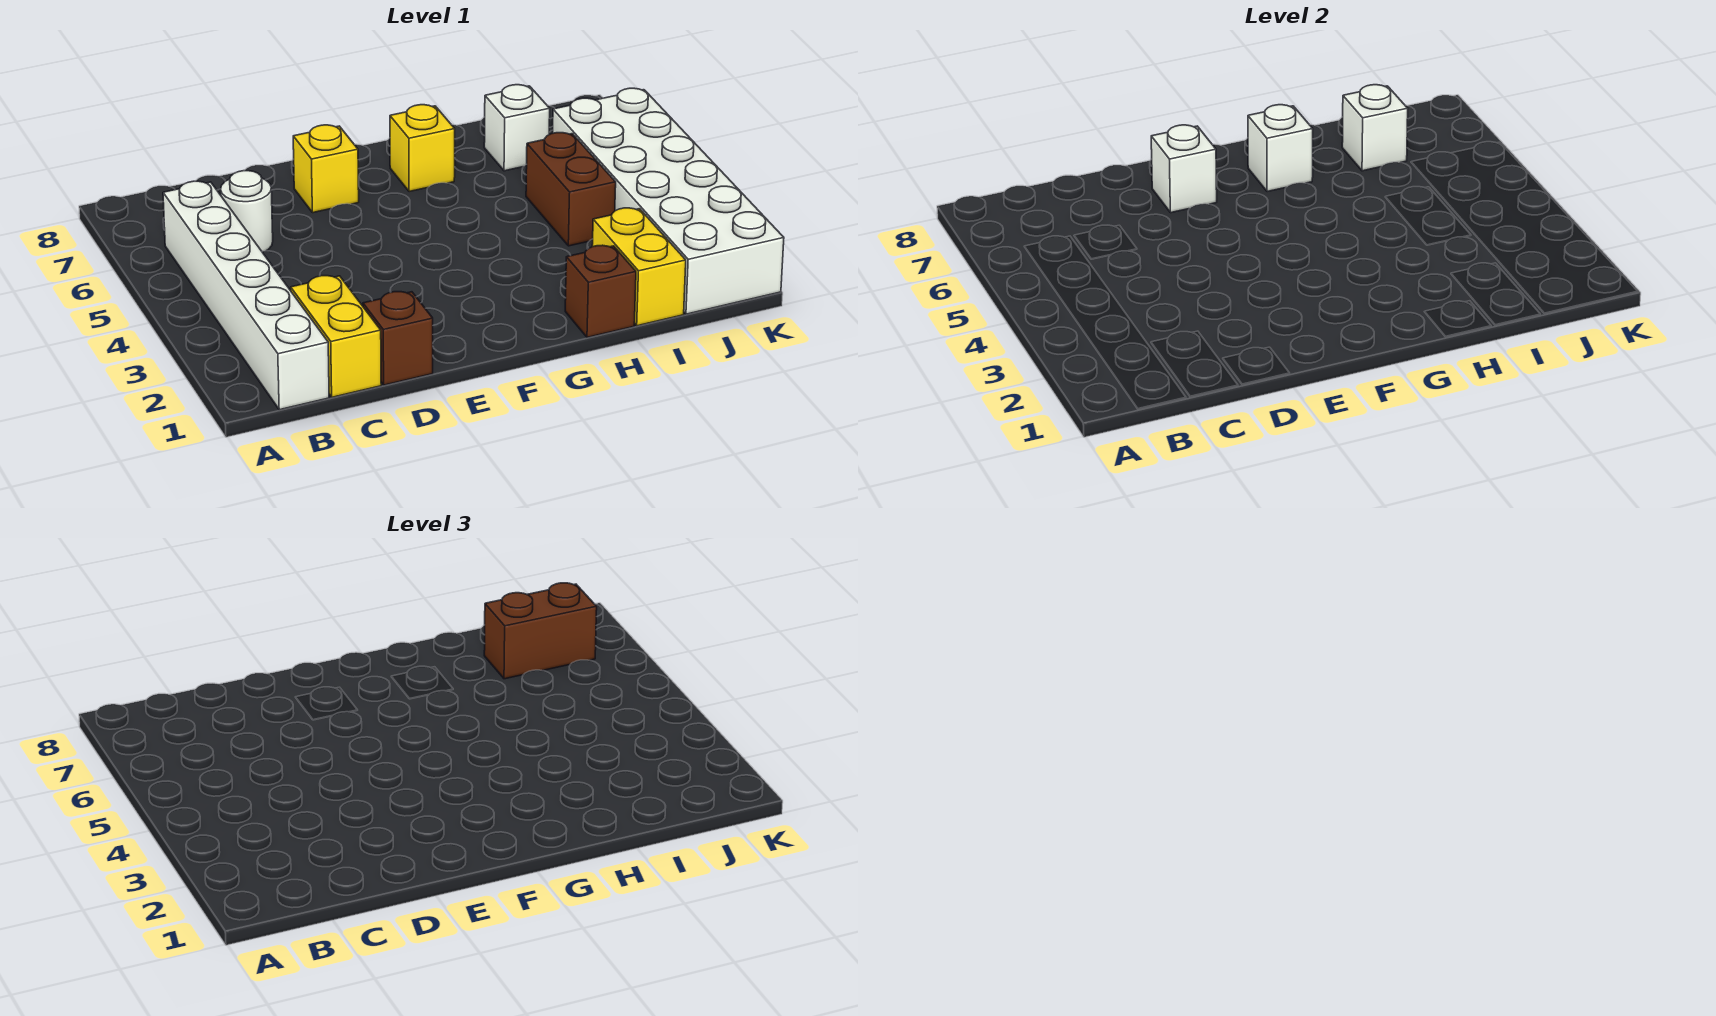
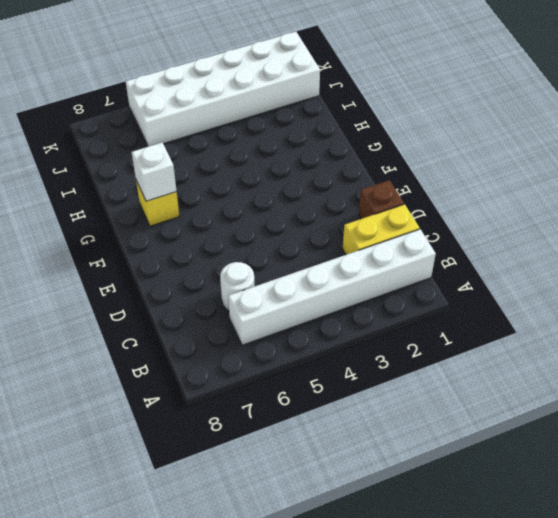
none -> yellow 1x1 brick [293,125,359,213]
none -> brown 1x1 brick [565,245,636,337]
none -> yellow 1x2 brick [592,208,686,326]

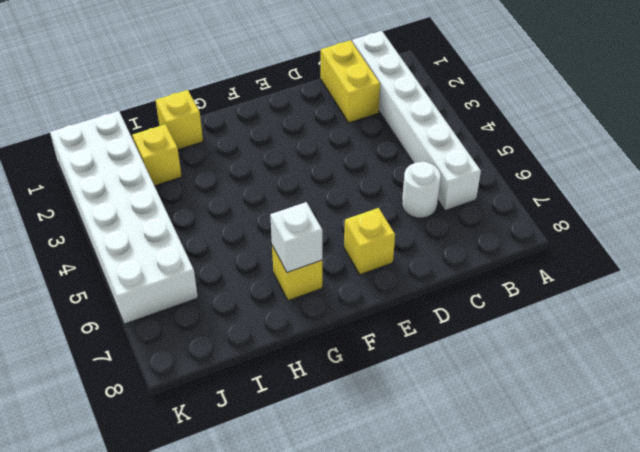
yellow 1x1 brick [156,90,203,150] -> brown 1x1 brick [565,245,636,337]
yellow 1x1 brick [132,124,182,186] -> yellow 1x2 brick [592,208,686,326]
none -> brown 1x1 brick [363,292,433,385]
none -> brown 1x2 brick [526,133,616,246]
none -> white 1x1 brick [484,85,550,171]

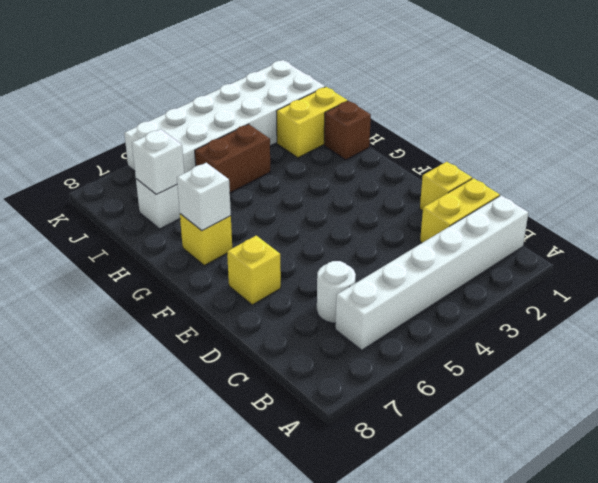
yellow 1x1 brick [420,162,472,211] -> brown 1x1 brick [363,292,433,385]
none -> white 1x1 brick [1151,125,1217,213]
none -> brown 1x2 brick [484,583,597,679]

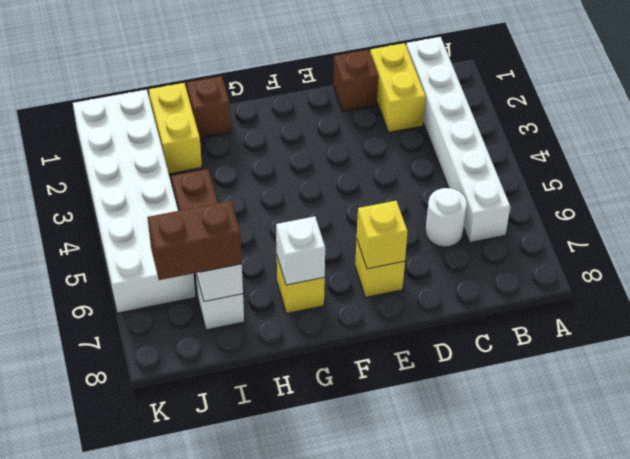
yellow 1x1 brick [357,201,408,269] -> white 1x1 brick [1151,125,1217,213]

